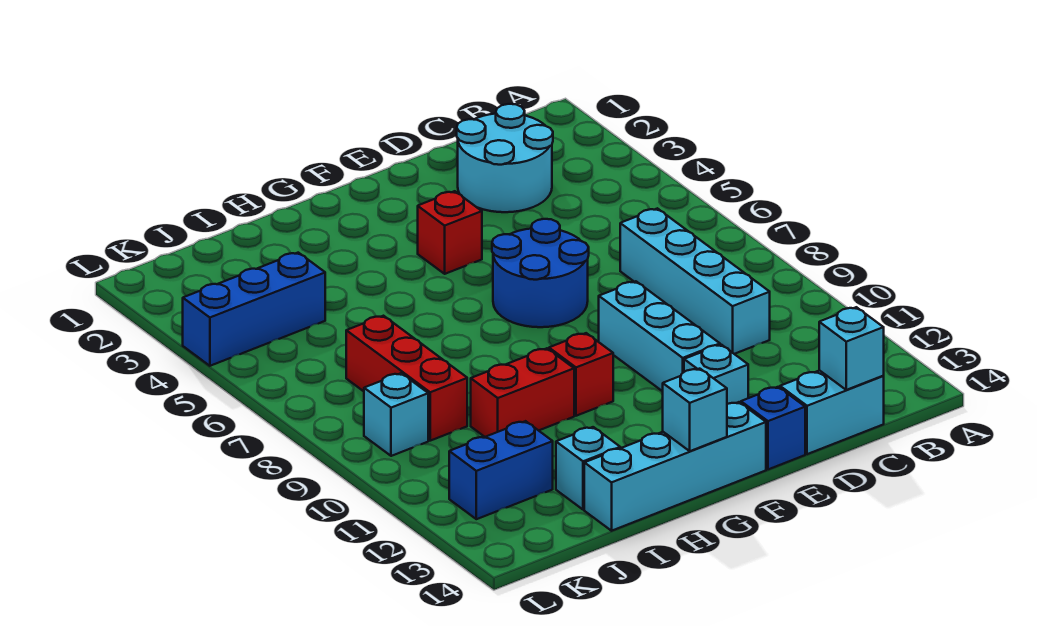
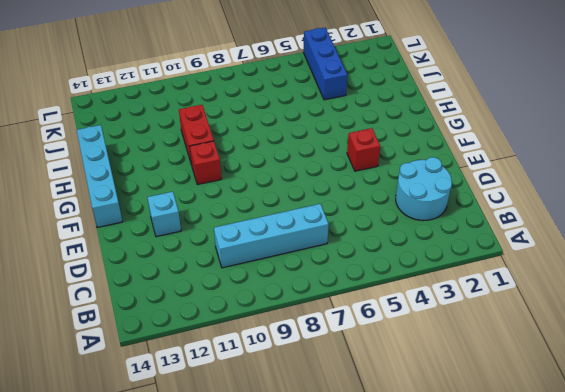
none -> cyan 1x2 brick [780,370,884,454]
none -> blue 2x2 round brick [492,219,589,327]
none -> cyan 1x3 brick [599,281,720,391]

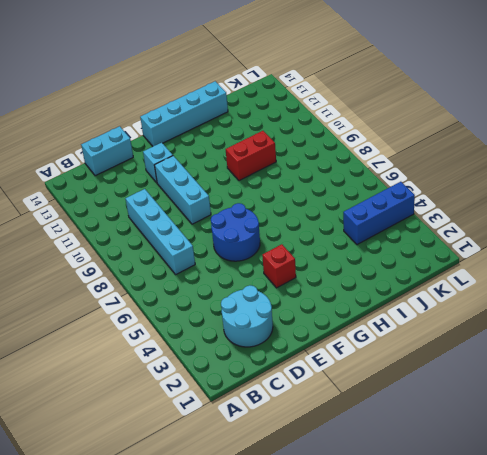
none -> blue 1x1 brick [741,387,805,469]
none -> red 1x1 brick [549,333,613,416]
none -> cyan 1x1 brick [556,427,620,510]

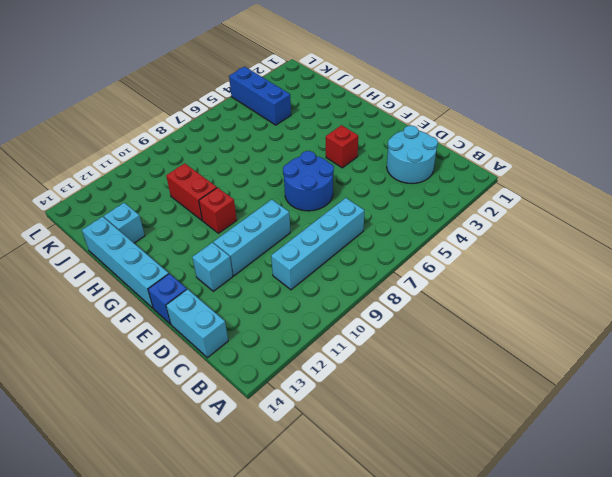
none -> red 1x3 brick [346,316,467,441]
none -> blue 1x2 brick [449,421,553,519]
none -> cyan 1x1 brick [364,373,428,456]

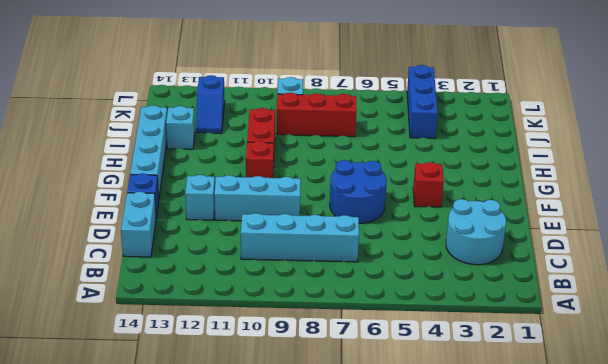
blue 1x2 slope [196,75,225,134] -> blue 1x2 brick [449,421,553,519]
none -> cyan 1x1 brick [819,307,884,390]
none -> cyan 1x1 brick [663,369,727,451]

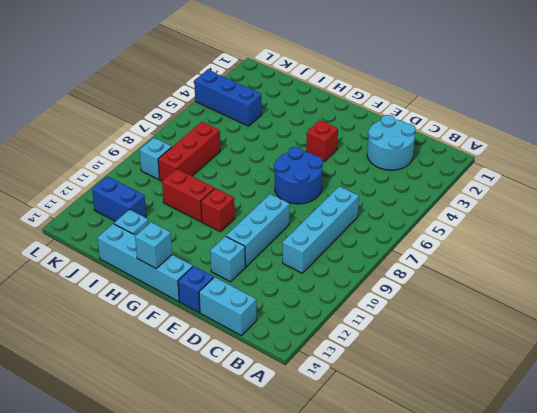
none -> cyan 1x1 brick [819,307,884,390]

